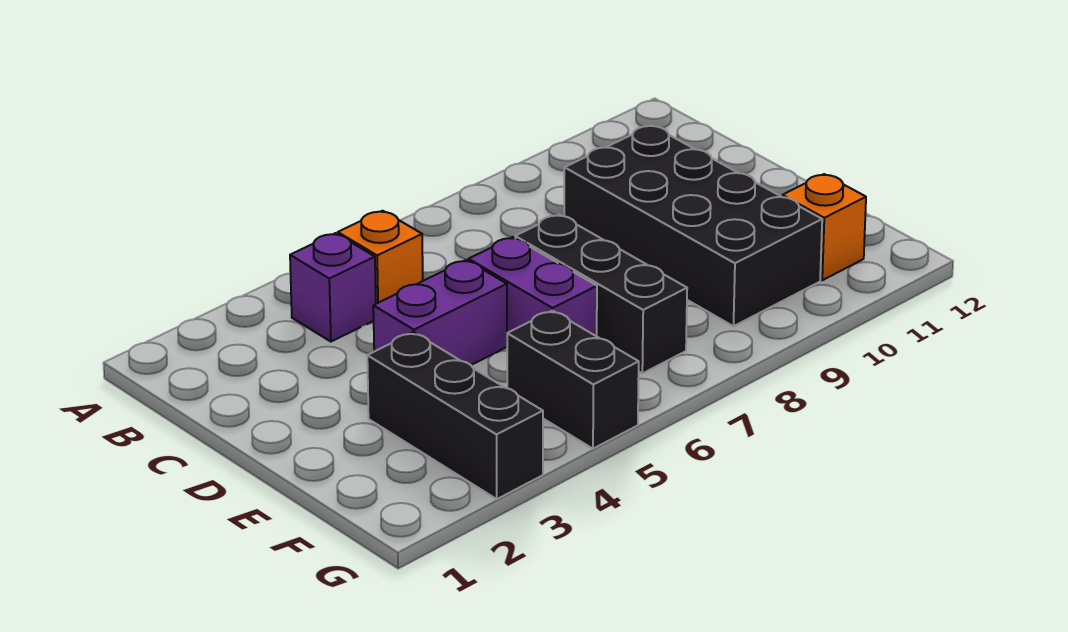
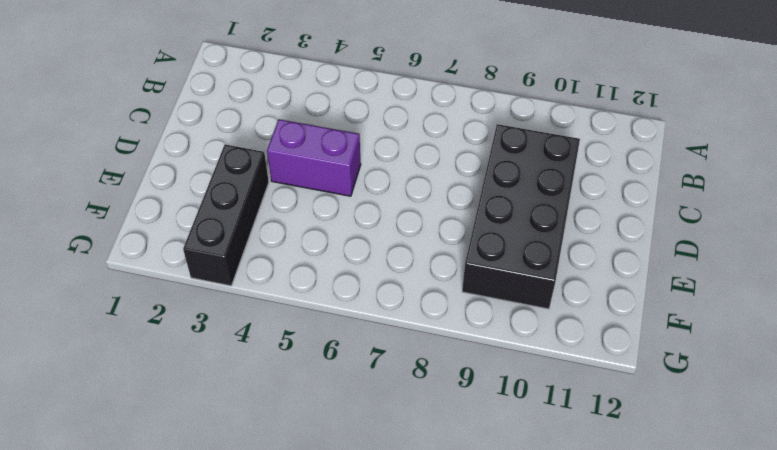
none -> purple 1x1 brick [290,233,376,342]
none -> orange 1x1 brick [338,211,423,304]

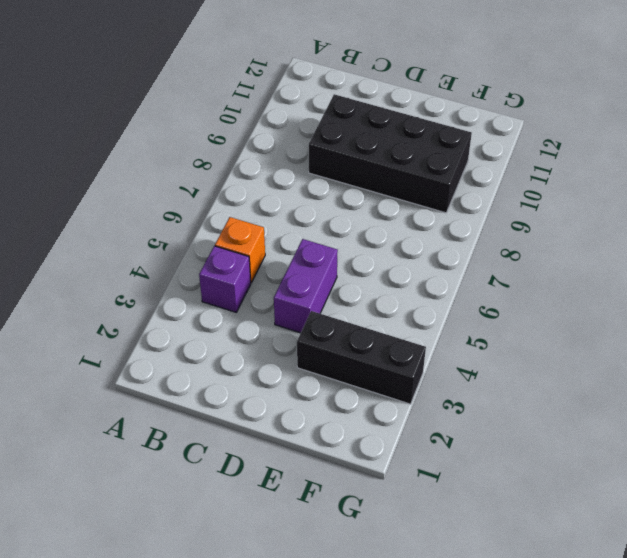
none -> purple 1x2 brick [469,237,597,336]
none -> black 1x3 brick [515,215,687,373]

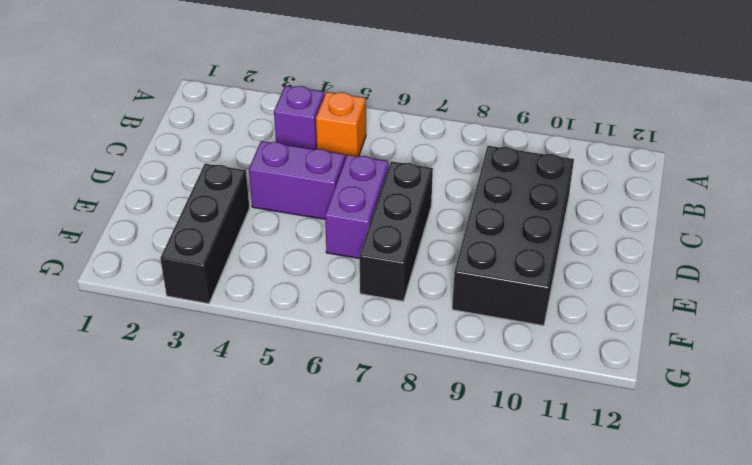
none -> black 1x2 brick [507,311,639,449]
none -> orange 1x1 brick [782,174,866,280]

